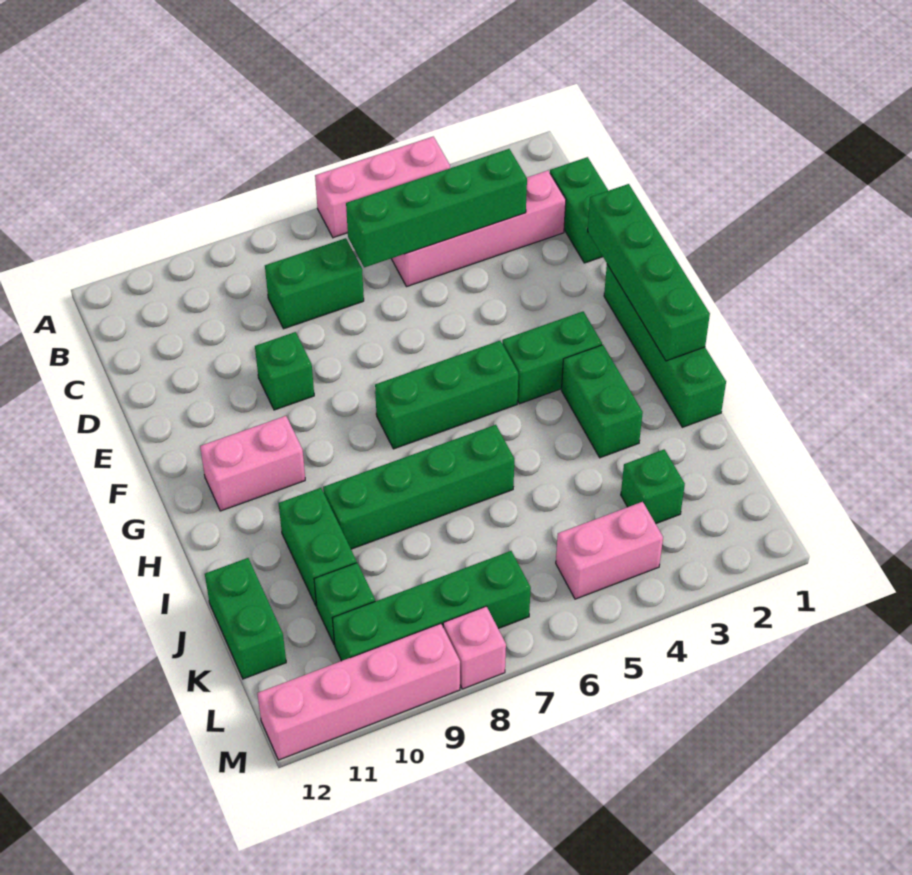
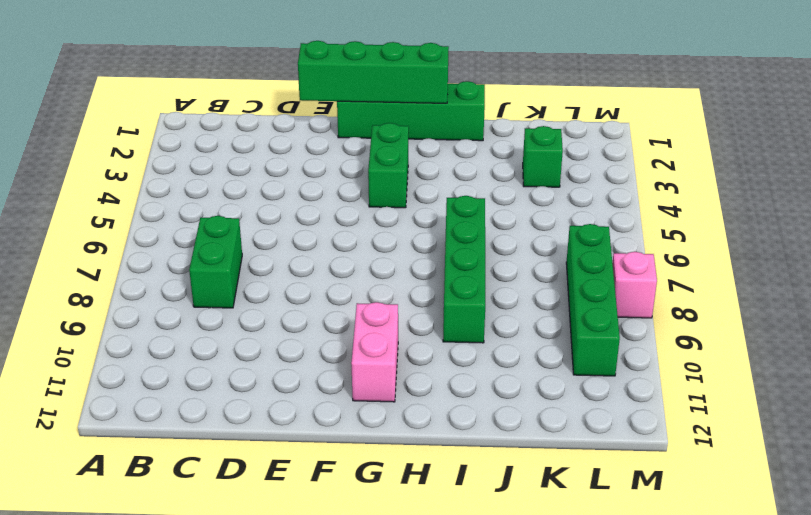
none -> pink 1x3 brick [315,137,450,238]
none -> green 1x2 brick [550,157,608,263]
none -> pink 1x4 brick [391,171,566,287]

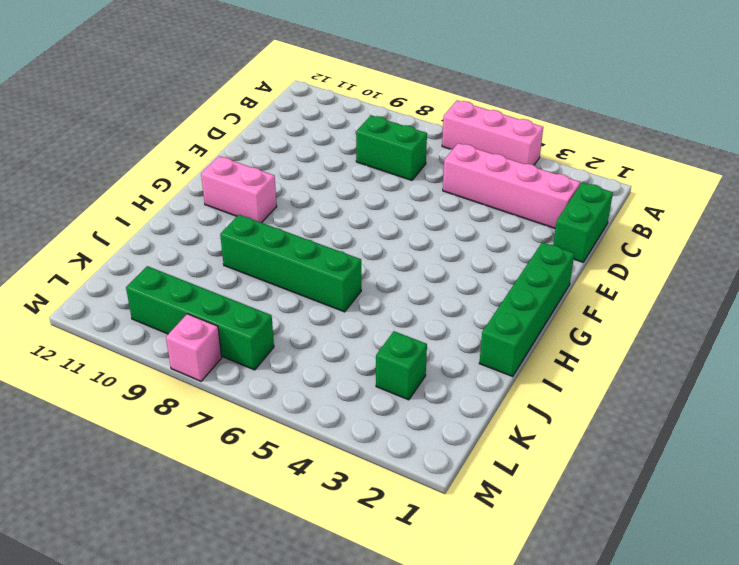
none -> green 1x1 brick [255,332,314,410]
none -> green 1x2 brick [502,312,602,404]
none -> green 1x3 brick [375,341,518,449]

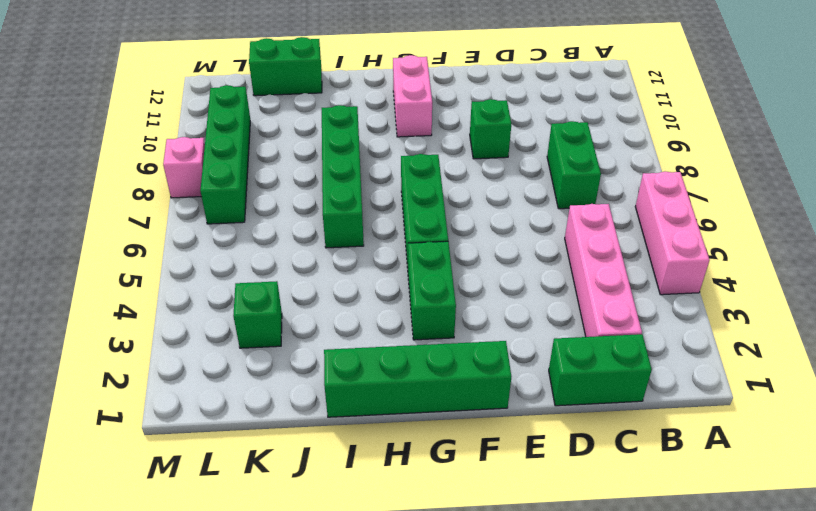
none -> green 1x2 brick [561,345,643,458]
none -> green 1x2 brick [279,488,357,606]
none -> green 1x1 brick [314,563,375,645]

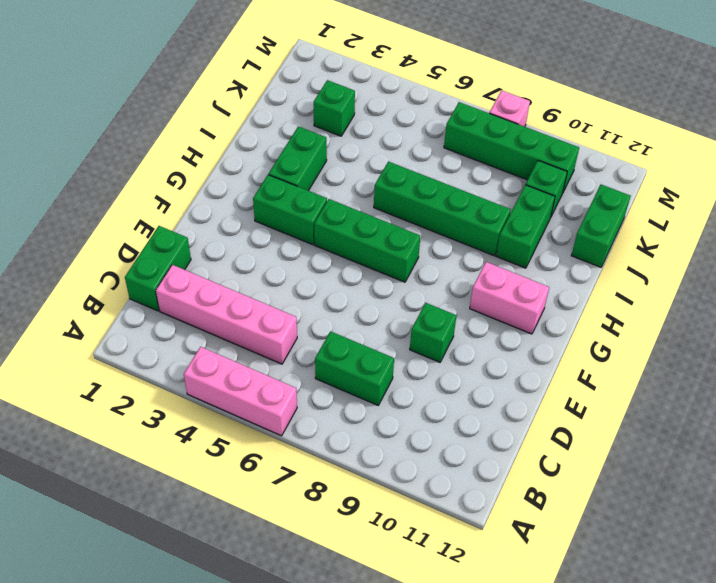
none -> green 1x4 brick [604,265,726,427]
none -> pink 1x2 brick [556,502,663,599]
none -> pink 1x4 brick [257,624,460,760]

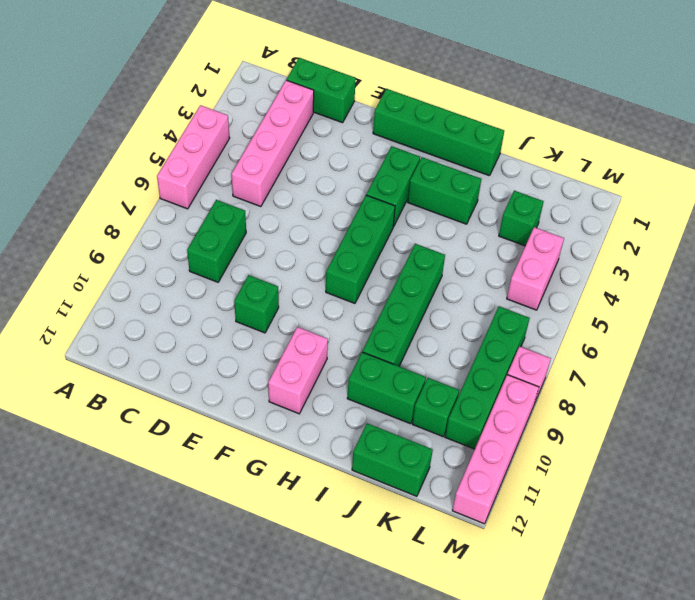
none -> green 1x4 brick [346,149,527,267]
none -> green 1x4 brick [588,184,710,361]

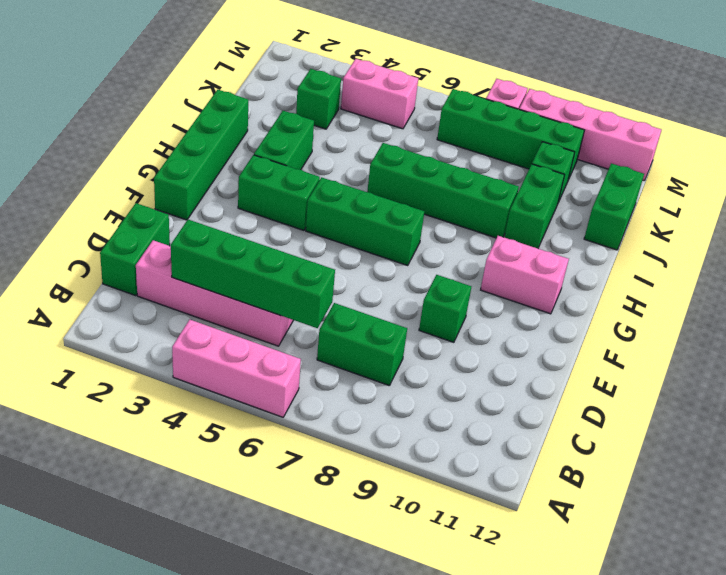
none -> green 1x4 brick [588,184,710,361]

